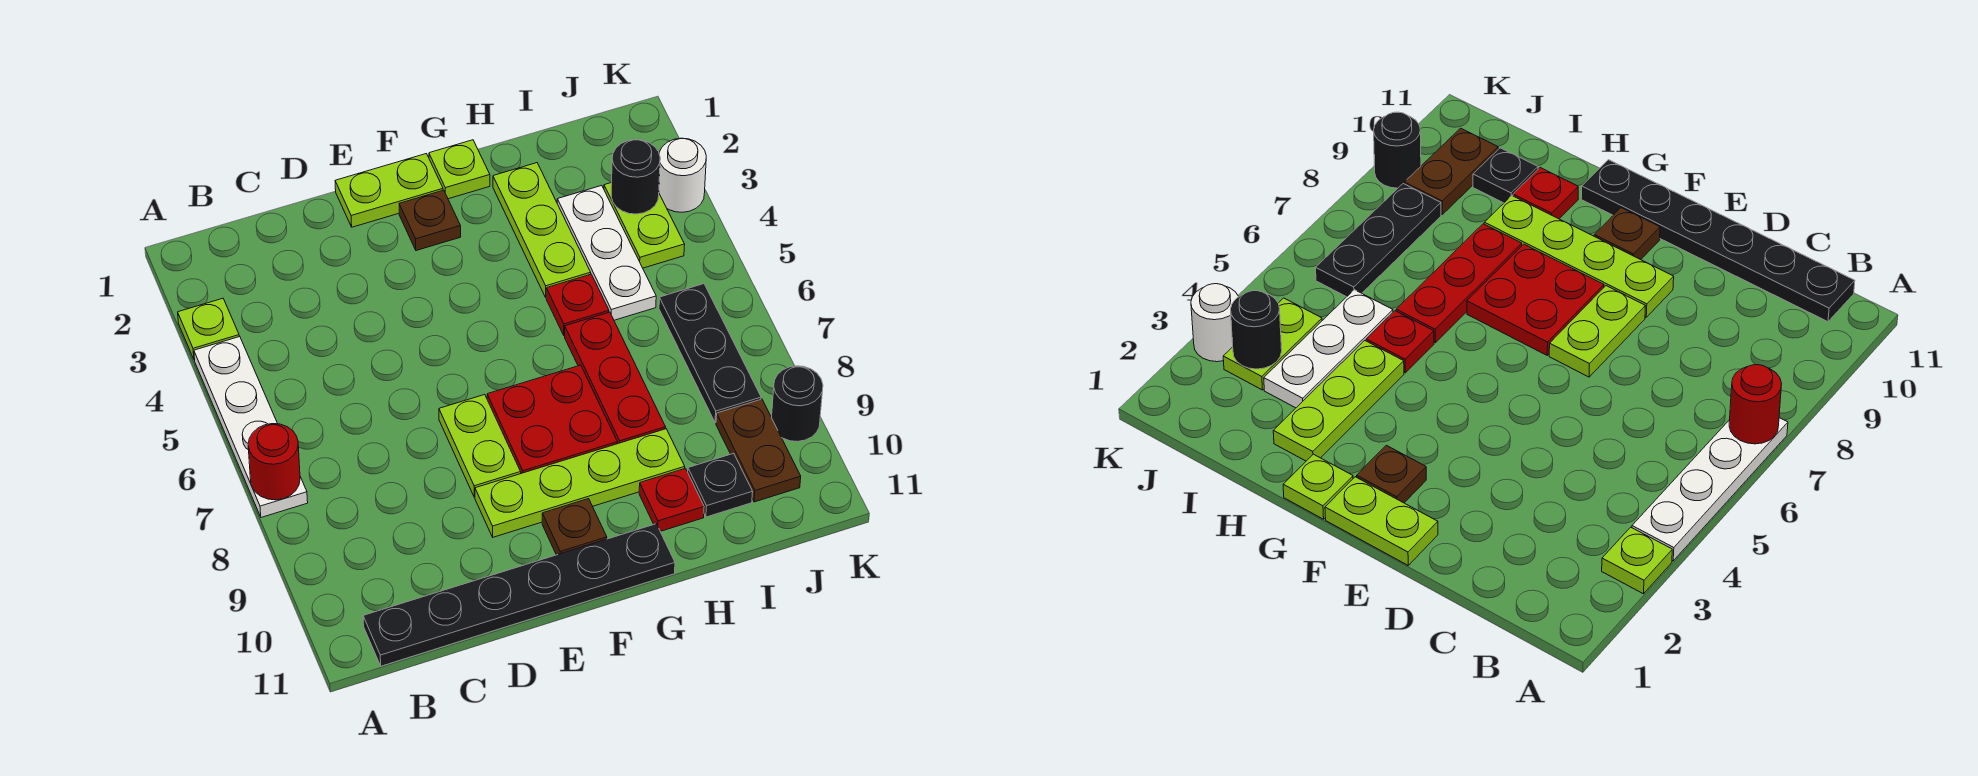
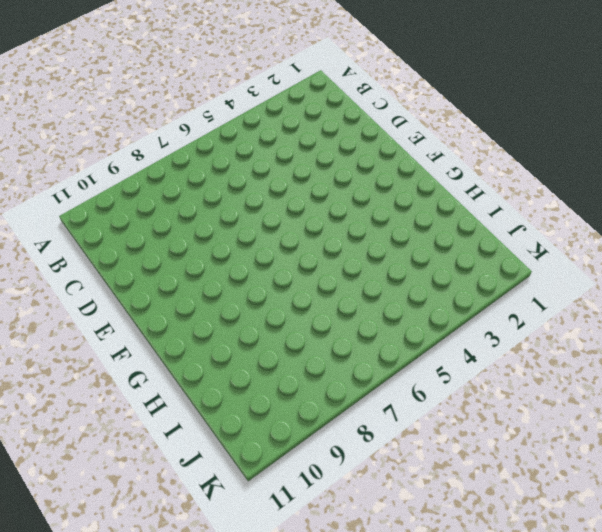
none -> lime 1x1 plate [178,298,239,360]
none -> white 1x4 plate [194,336,308,517]
none -> black 1x6 plate [363,524,675,666]

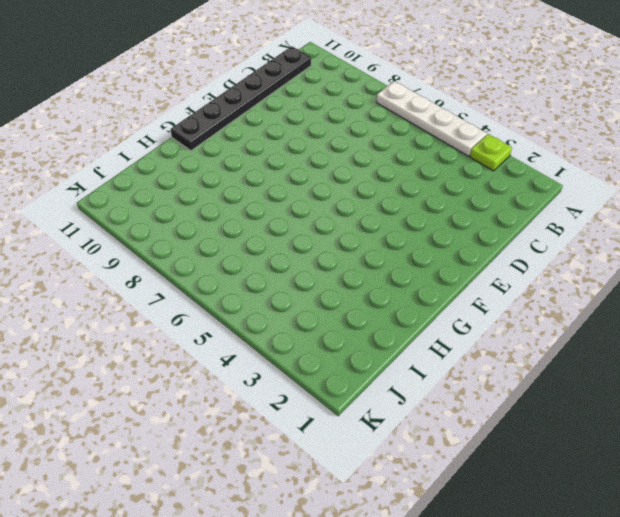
none -> lime 1x2 plate [335,154,443,227]
none -> lime 1x2 plate [439,395,521,497]
none -> lime 1x4 plate [475,429,685,537]

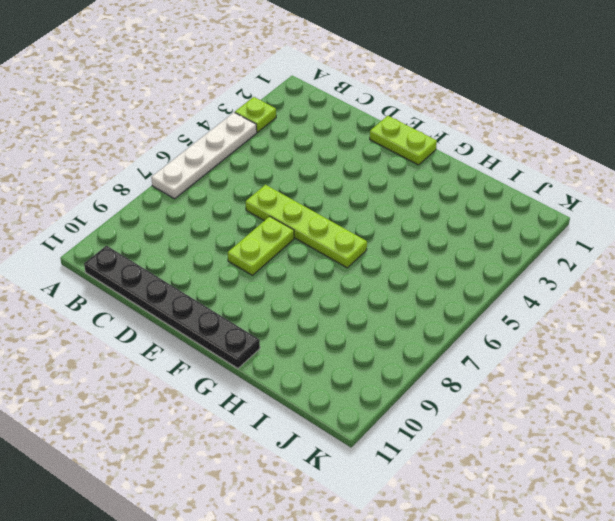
lime 1x4 plate [246,185,367,268] -> lime 1x4 plate moved to [475,429,685,537]
none -> brown 1x1 plate [399,190,461,251]
none -> red 2x2 plate [487,365,617,473]
none -> brown 1x1 plate [542,499,607,555]

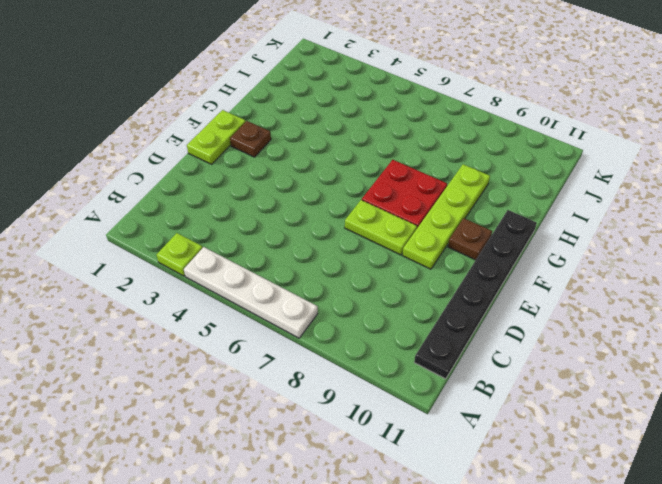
none -> lime 1x1 plate [429,140,490,199]
none -> lime 1x3 plate [493,163,591,297]
none -> red 1x1 plate [546,274,609,335]

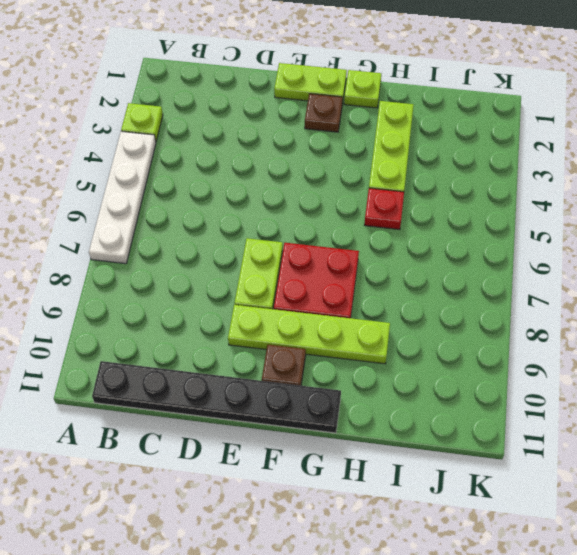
none -> red 1x3 plate [565,312,665,444]
none -> red 1x1 plate [639,468,704,531]
none -> white 1x3 plate [557,186,656,320]

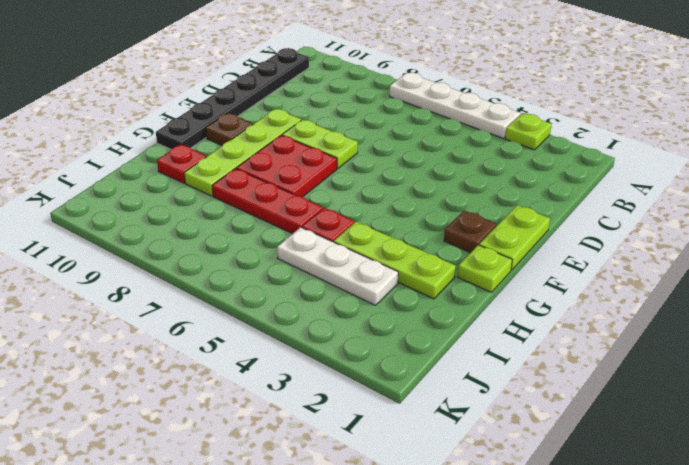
none -> black 1x1 plate [688,453,753,517]
none -> lime 1x2 plate [604,183,685,268]
none -> black 1x3 plate [659,284,761,423]

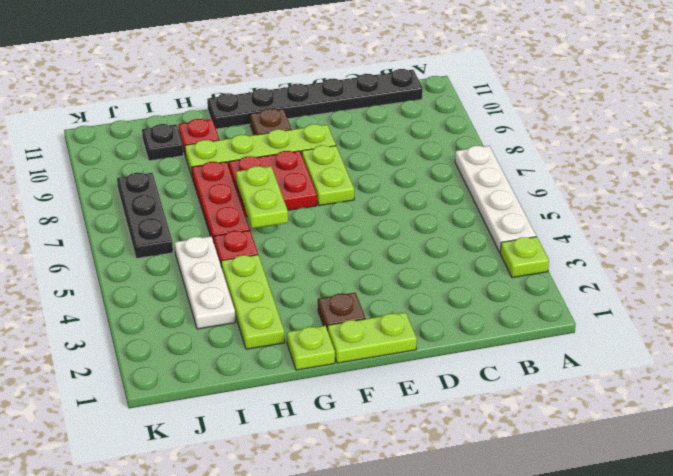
lime 1x2 plate [236,166,288,228] -> lime 1x2 plate moved to [604,183,685,268]
none -> brown 1x2 plate [716,399,801,502]
none -> white 1x1 round brick [659,138,706,212]
none -> black 1x1 round brick [771,366,823,442]

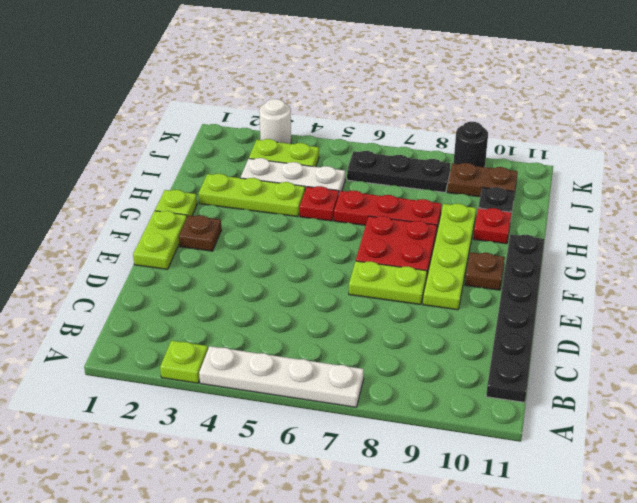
none -> red 1x1 round brick [248,424,300,500]
none -> black 1x1 round brick [611,140,660,214]

